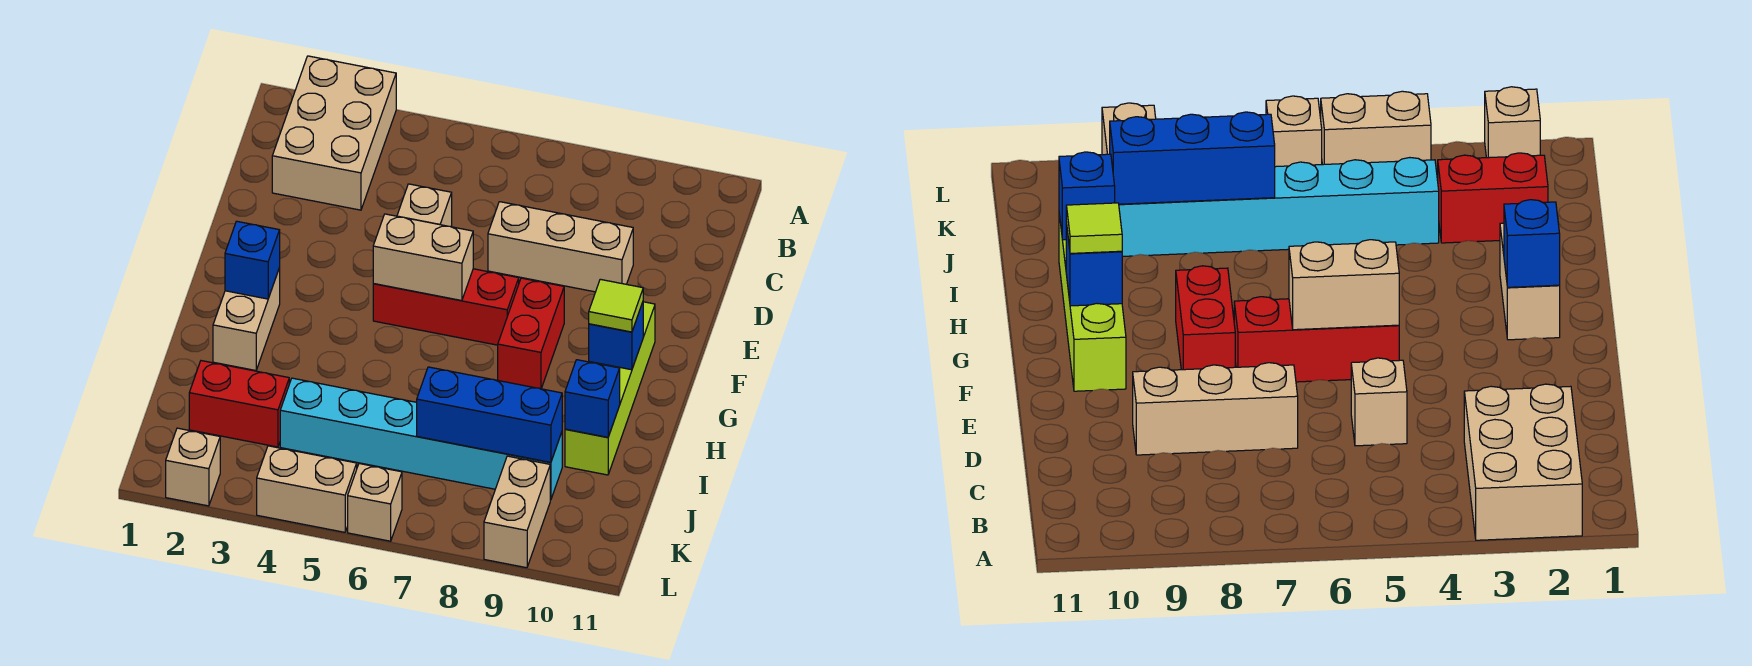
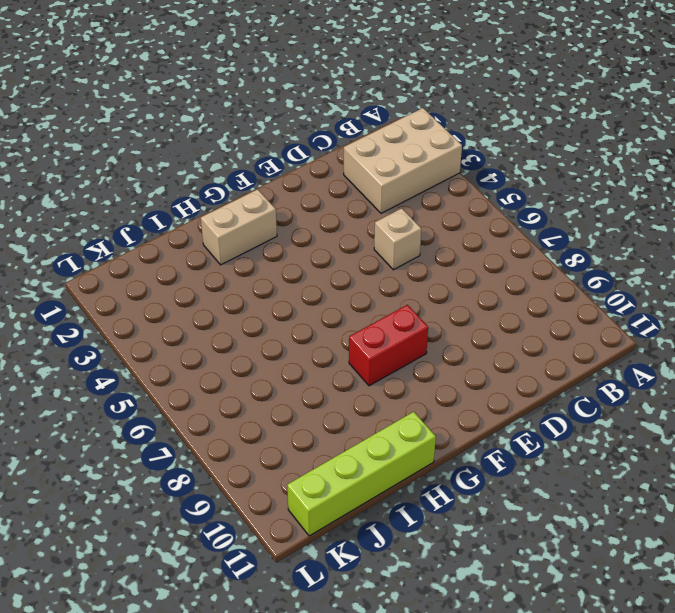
lime 1x4 brick [287,412,436,536] -> lime 1x4 brick moved to [565,302,655,475]
none -> tan 1x3 brick [488,202,633,292]
none -> red 1x3 brick [373,269,519,345]
none -> red 1x2 brick [189,361,289,447]

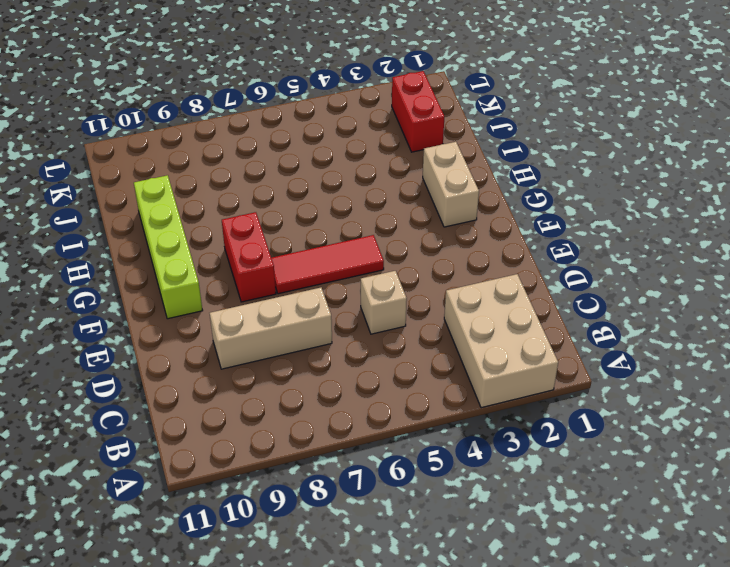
red 1x3 tile [271,235,384,294] -> red 1x3 brick [373,269,519,345]
red 1x2 brick [392,71,444,152] -> red 1x2 brick turned to [189,361,289,447]
none -> cyan 1x6 brick [280,378,562,500]
none -> tan 1x2 brick [484,456,550,568]
none -> tan 1x1 brick [166,428,220,506]

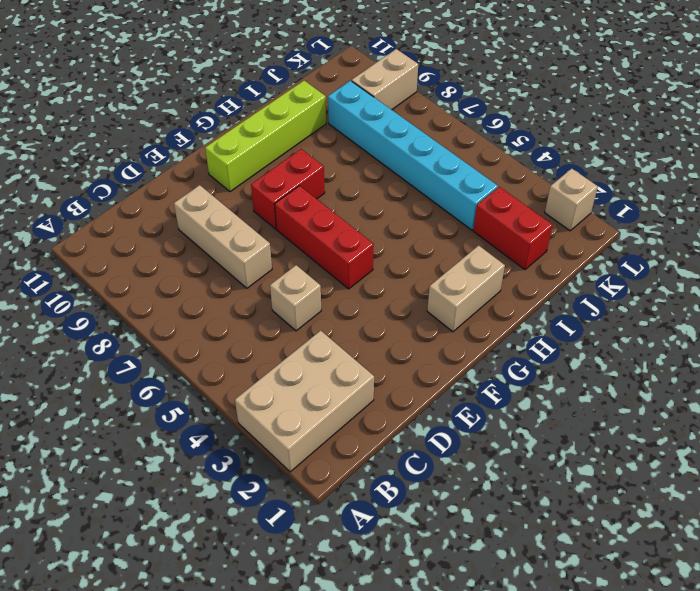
none -> tan 1x2 brick [257,446,357,532]
none -> tan 1x1 brick [348,464,402,541]
none -> tan 1x2 brick [373,214,473,301]

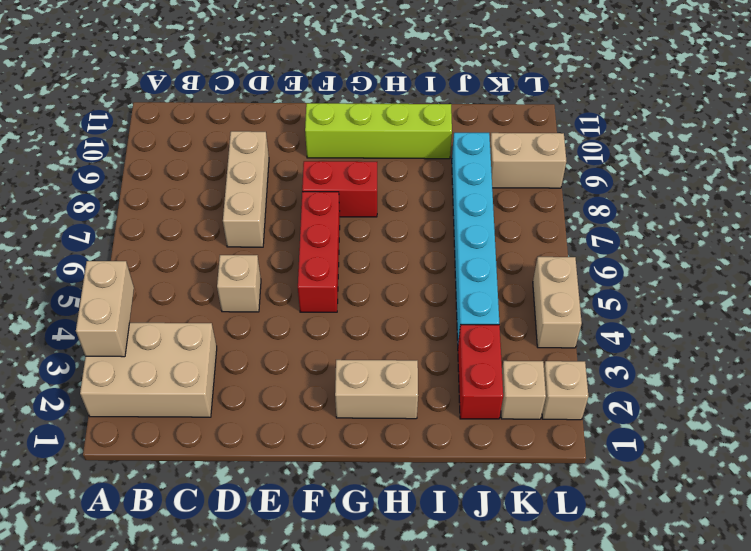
tan 1x2 brick [76,261,134,357] -> tan 1x2 brick moved to [373,214,473,301]
tan 1x1 brick [501,361,546,419] -> tan 1x1 brick moved to [348,464,402,541]
none -> blue 1x1 brick [225,221,280,299]
none -> blue 1x1 brick [589,302,643,370]
none -> blue 1x1 brick [565,360,620,437]

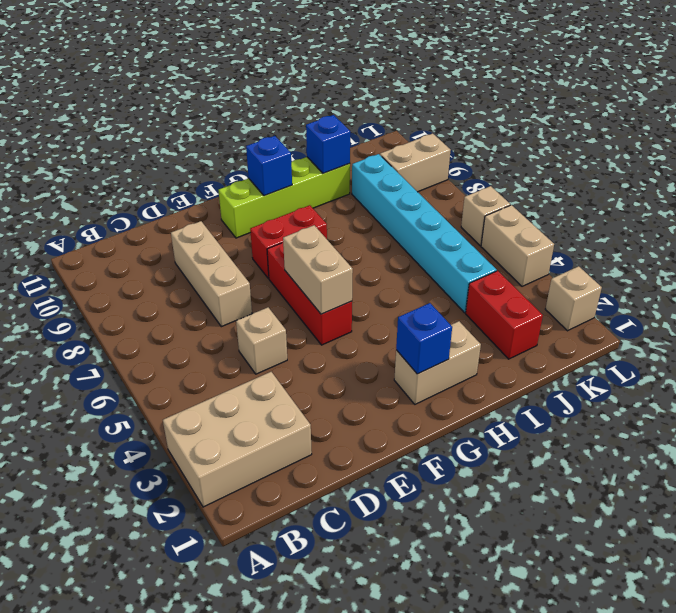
none -> blue 1x3 brick [417,367,562,462]
none -> lime 1x1 tile [589,279,643,332]

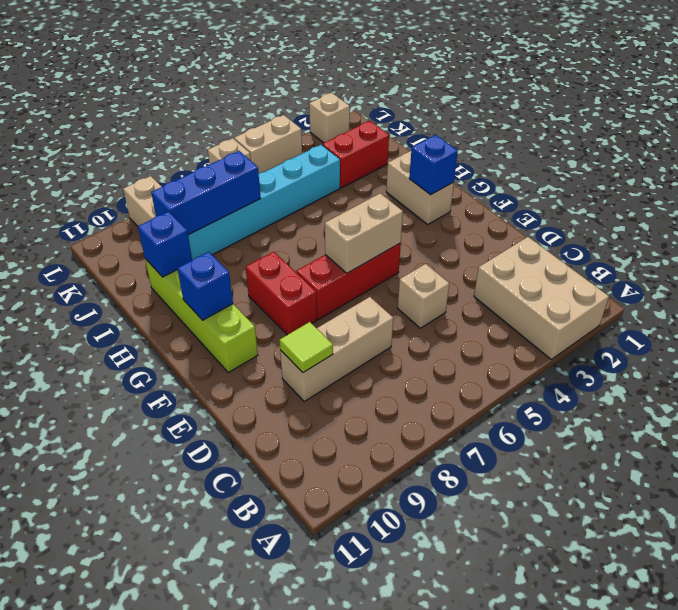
lime 1x1 tile [280,322,333,373] -> lime 1x1 tile moved to [589,279,643,332]

